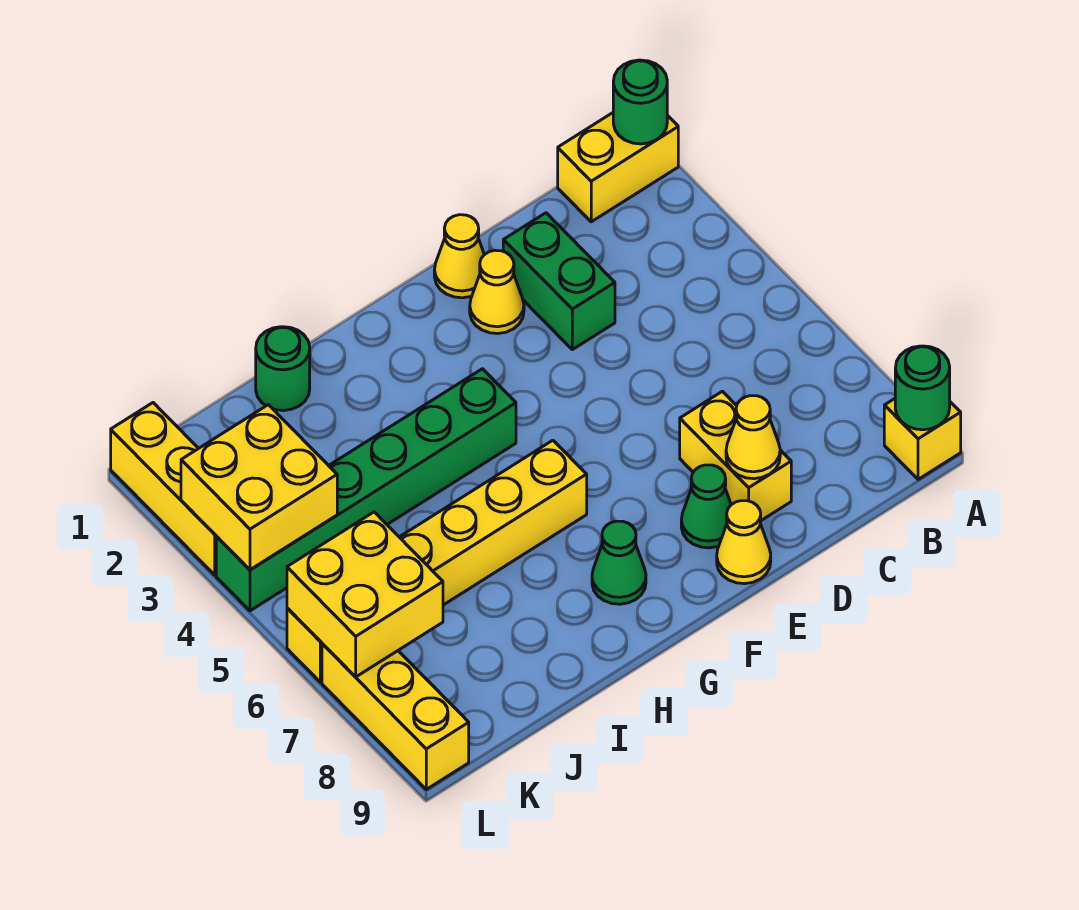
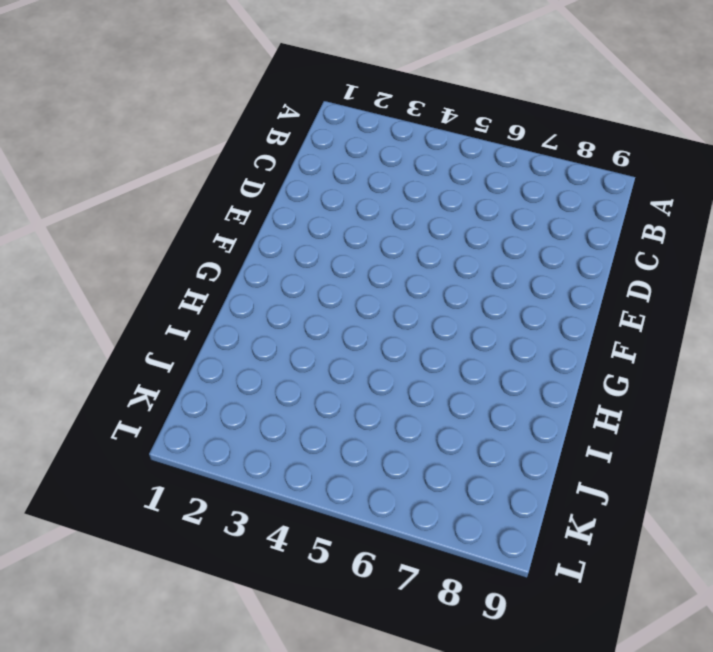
none -> yellow 1x2 brick [558,113,678,222]
none -> yellow 1x1 brick [884,399,961,479]
none -> green 1x2 brick [503,213,615,350]

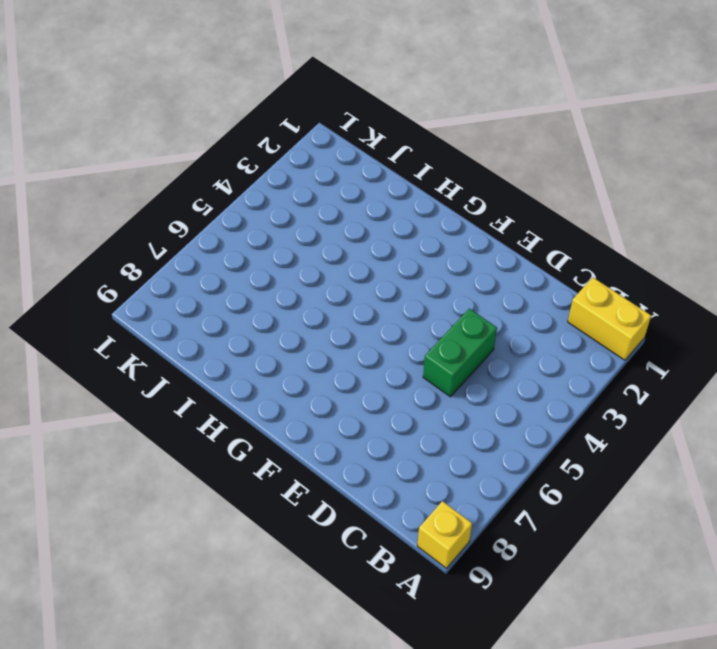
green 1x2 brick [423,309,497,397] -> green 1x2 brick moved to [503,213,615,350]
none -> yellow 1x2 brick [680,391,791,520]
none -> yellow 1x1 cone [434,215,484,298]
none -> yellow 1x1 cone [470,250,524,334]

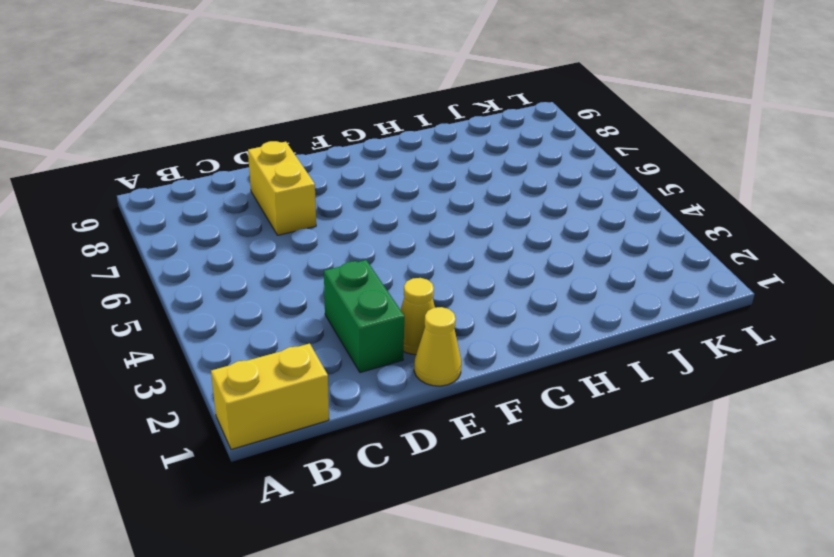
none -> yellow 1x1 brick [884,399,961,479]
none -> green 1x1 cone [681,465,731,548]
none -> yellow 1x1 cone [717,501,771,584]

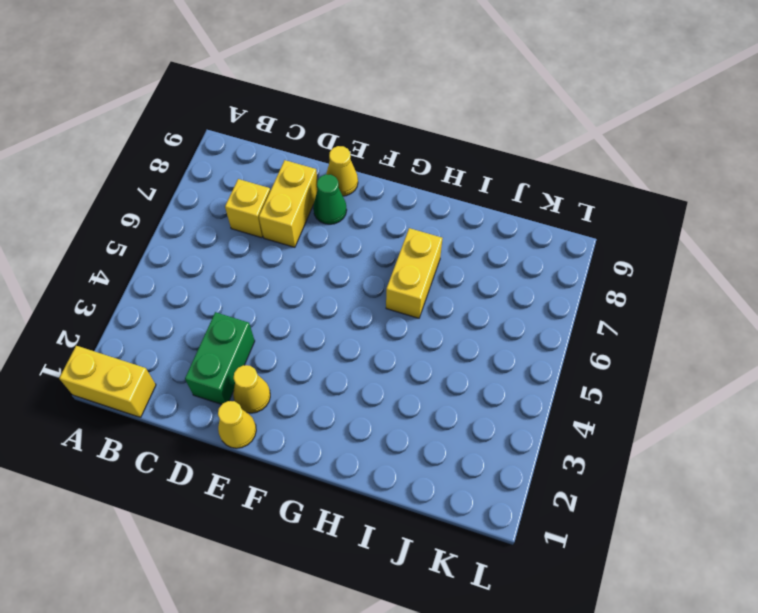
yellow 1x1 brick [225,179,270,238] -> yellow 1x1 brick moved to [884,399,961,479]
yellow 1x2 brick [386,228,442,318] -> yellow 1x6 brick [287,440,587,682]
none -> green 1x6 brick [216,369,516,611]
none -> green 1x1 cone [592,521,646,604]
none -> green 1x1 round brick [256,327,310,411]

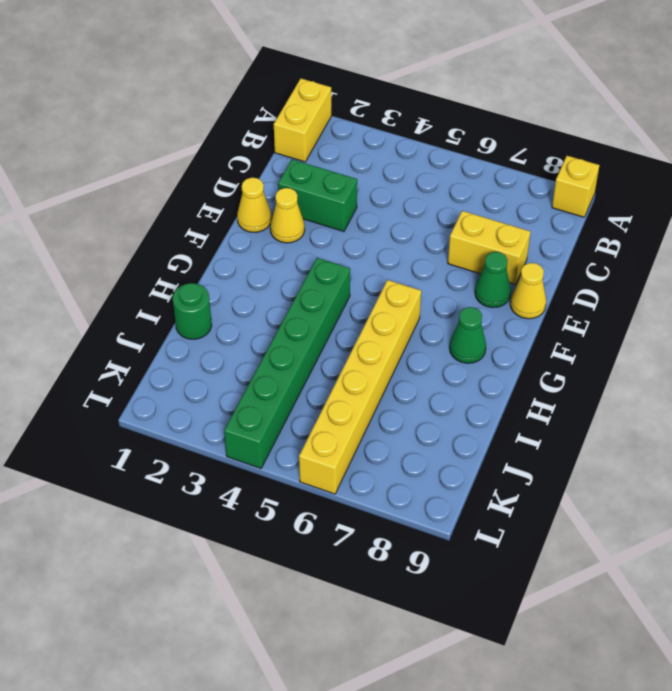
none -> yellow 1x3 brick [111,403,217,575]
none -> yellow 1x3 brick [322,644,469,789]
none -> green 1x1 round brick [613,60,667,144]

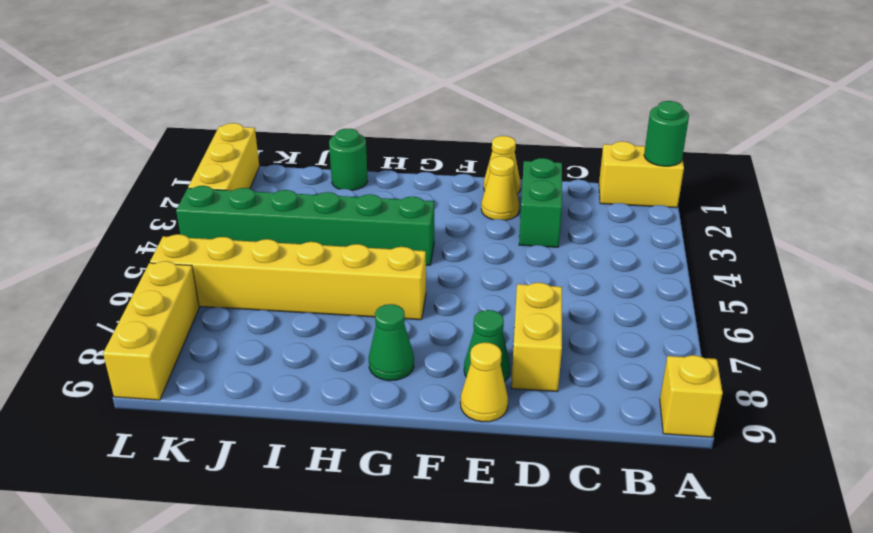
none -> green 1x1 round brick [895,346,950,430]
none -> yellow 1x1 cone [726,396,780,479]
none -> yellow 2x2 brick [181,405,337,570]

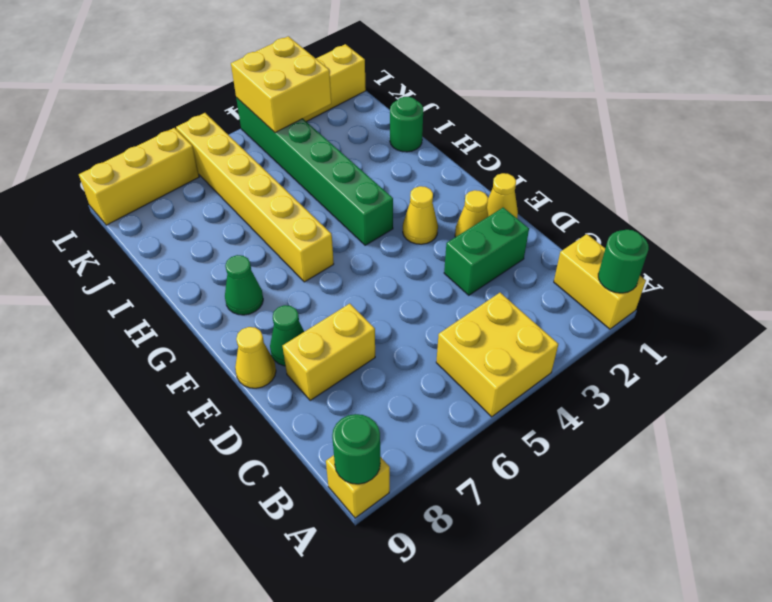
yellow 2x2 brick [436,293,558,417] -> yellow 2x2 brick moved to [287,512,443,677]
yellow 1x1 cone [403,186,438,244] -> yellow 1x1 cone moved to [726,396,780,479]

